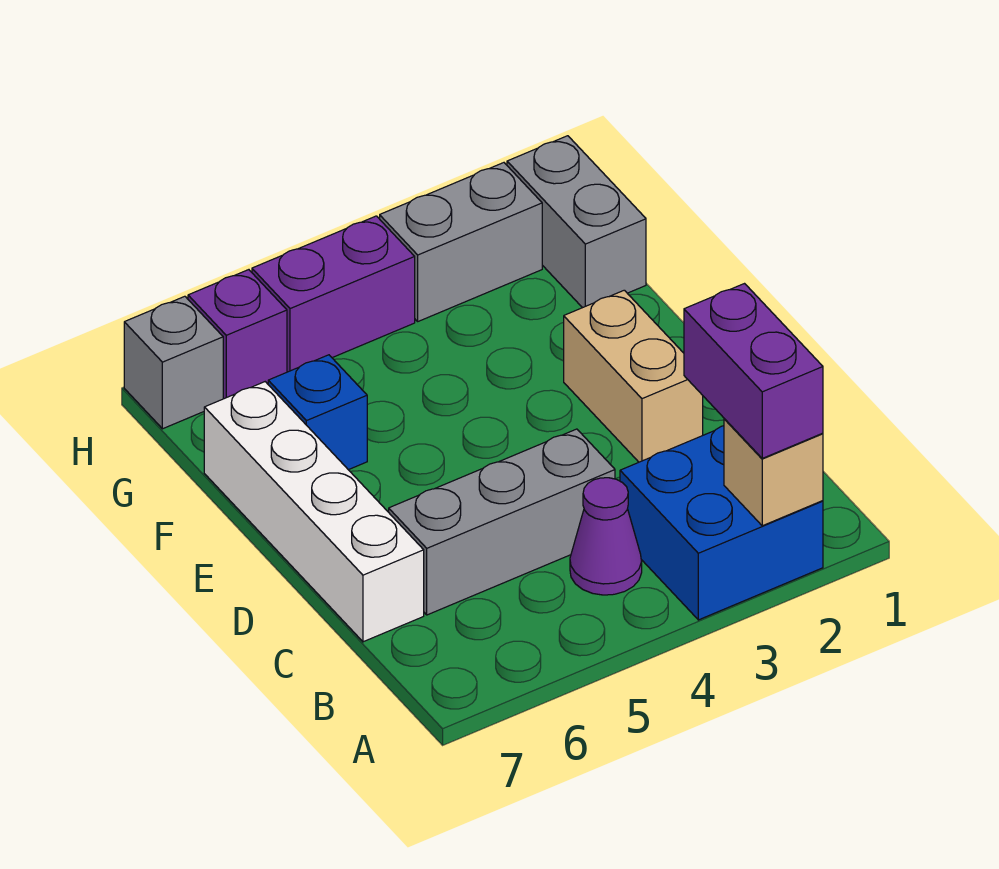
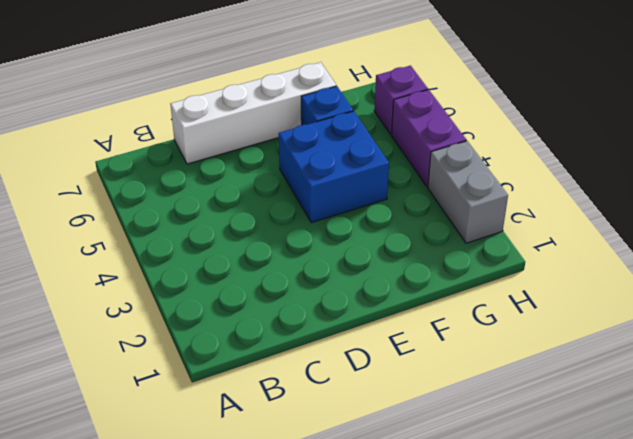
blue 2x2 brick [279,111,389,223] -> blue 2x2 brick moved to [620,426,823,620]
none -> purple 1x1 cone [570,478,642,595]
none -> grey 1x3 brick [389,429,615,615]
none -> tan 1x2 brick [564,290,703,462]

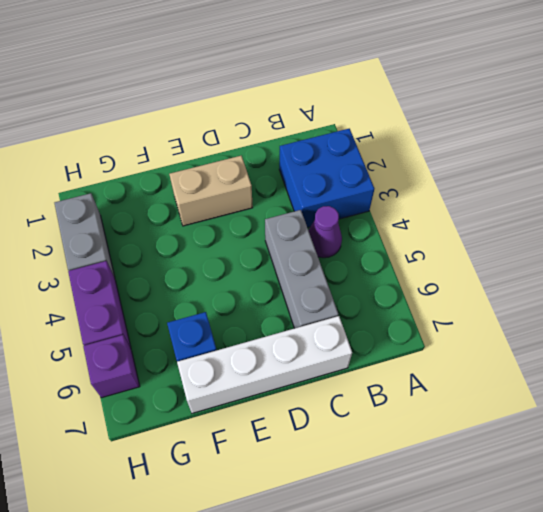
none -> grey 1x2 brick [507,136,646,308]
none -> grey 1x1 brick [124,296,223,429]
none -> tan 1x1 brick [724,419,823,526]

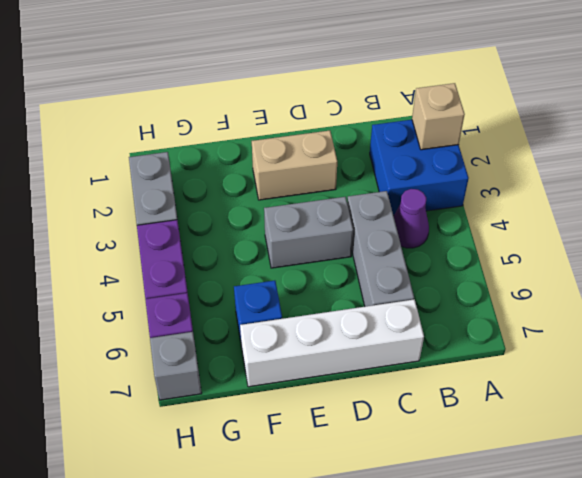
grey 1x2 brick [264,197,353,268] -> grey 1x2 brick moved to [507,136,646,308]
none -> purple 1x2 brick [684,284,823,458]

